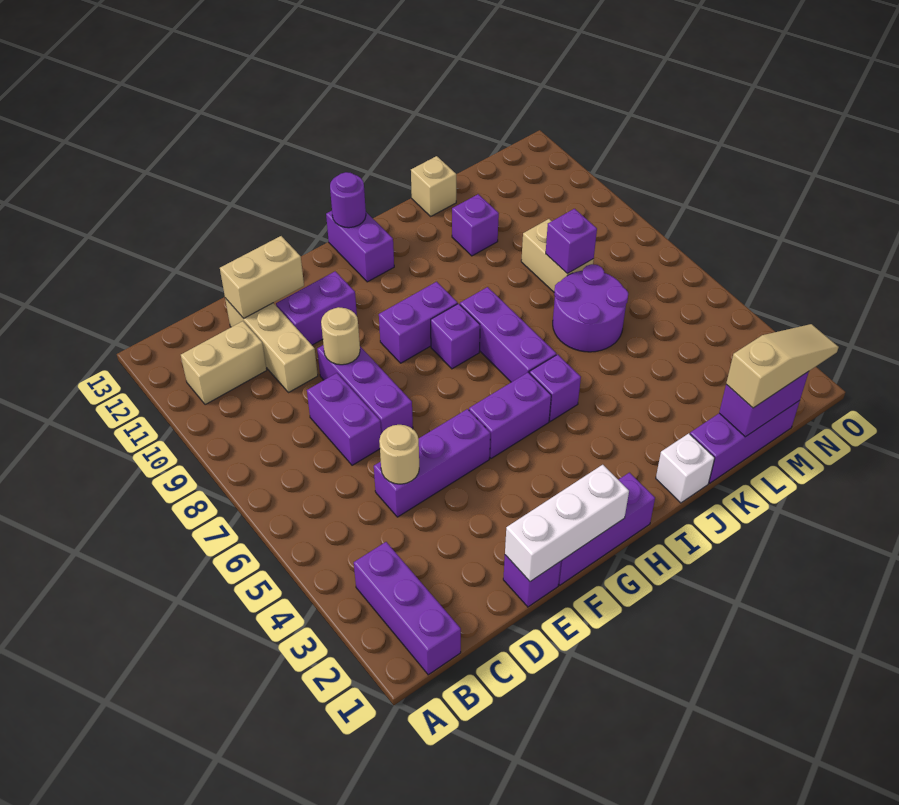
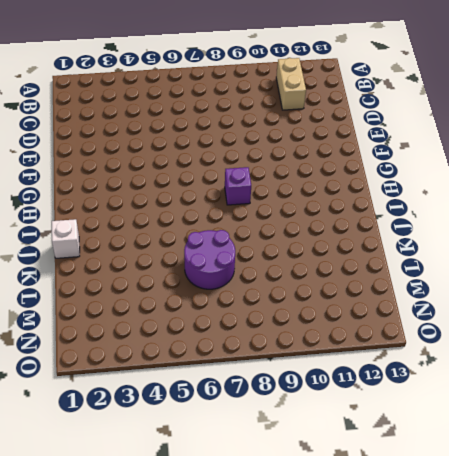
none -> purple 1x3 brick [354,542,461,675]
none -> purple 1x3 brick [374,409,490,517]
none -> purple 1x2 brick [307,373,381,465]

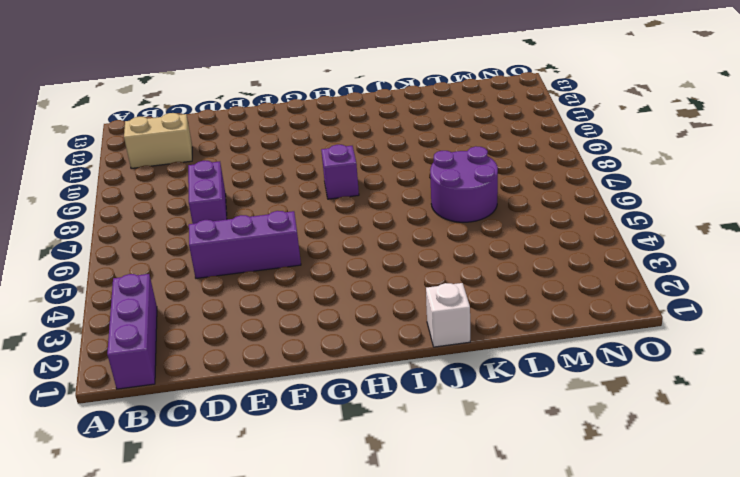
none -> tan 1x3 brick [225,298,318,393]
none -> purple 1x1 brick [503,555,561,607]
none -> purple 1x3 brick [317,345,413,434]

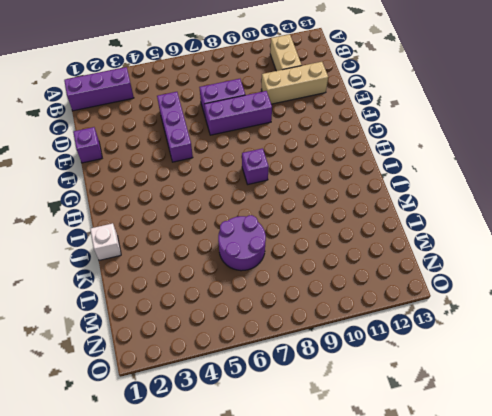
none -> purple 1x2 brick [276,271,357,345]
none -> purple 1x3 brick [559,473,655,585]
none -> purple 1x2 brick [469,372,551,458]

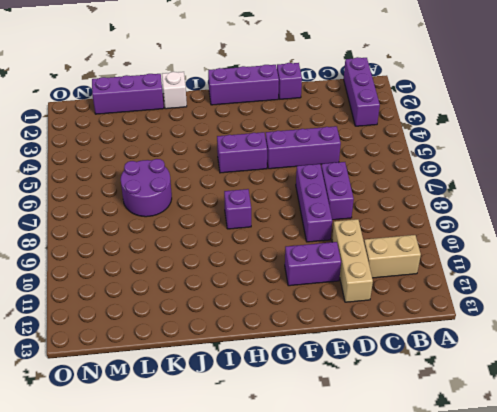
none -> purple 1x2 brick [379,282,458,363]
none -> purple 1x2 brick [326,211,394,282]
none -> purple 1x1 brick [530,355,581,421]

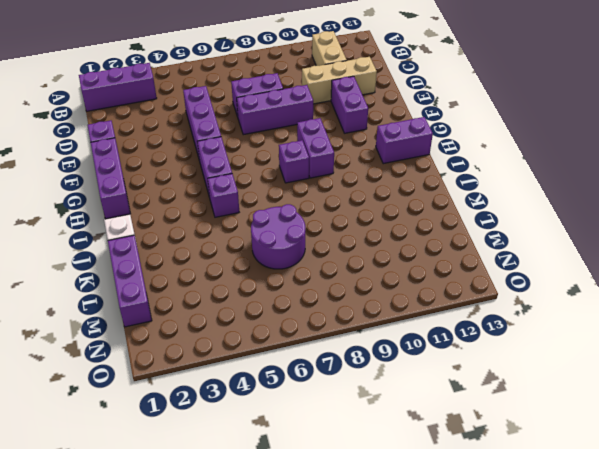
none -> purple 1x3 brick [460,287,556,382]
none -> purple 1x1 brick [452,194,499,256]
none -> tan 1x1 brick [411,156,456,216]

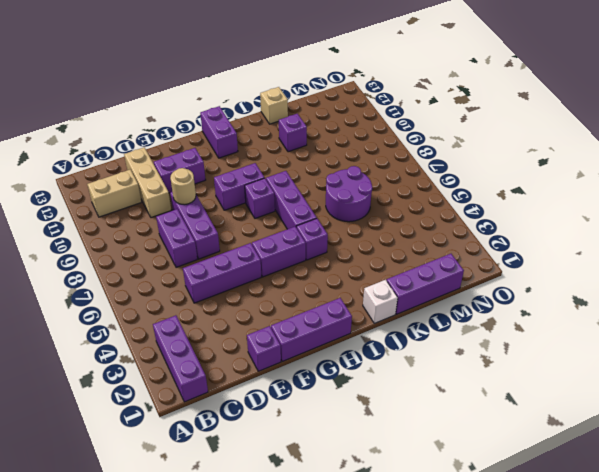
none -> tan 1x2 brick [521,219,594,292]
none -> tan 1x1 round brick [379,425,419,484]
none -> tan 1x2 brick [220,236,304,318]

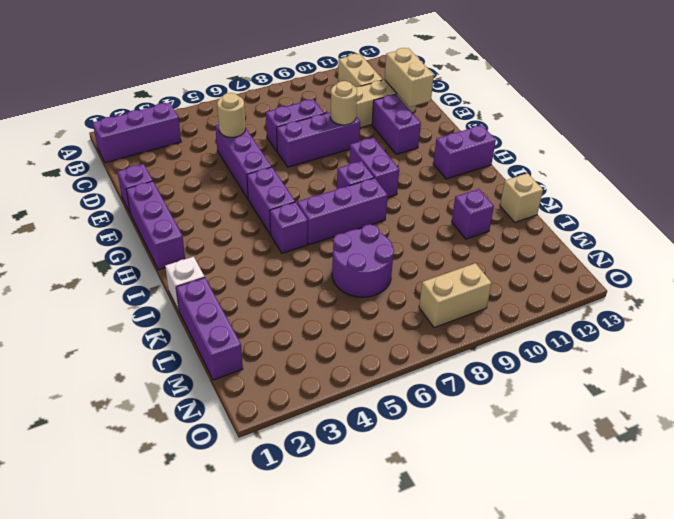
tan 1x2 brick [419,263,492,328] -> tan 1x2 brick moved to [521,219,594,292]
none -> white 1x3 brick [505,465,629,582]
none -> purple 1x1 round brick [330,172,366,228]
none -> purple 1x2 brick [719,371,809,437]

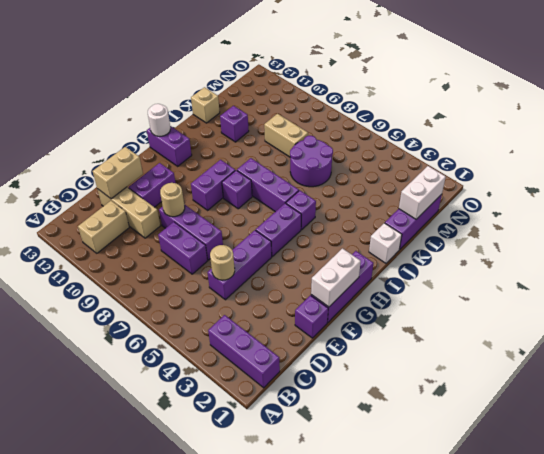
white 1x2 brick [311,248,361,307] -> white 1x3 brick [505,465,629,582]
white 1x1 round brick [148,104,170,136] -> purple 1x1 round brick [330,172,366,228]
white 1x2 brick [399,166,446,219] -> purple 1x2 brick [719,371,809,437]
none -> purple 1x1 brick [546,209,597,274]
none -> tan 1x3 slope [726,324,839,408]

